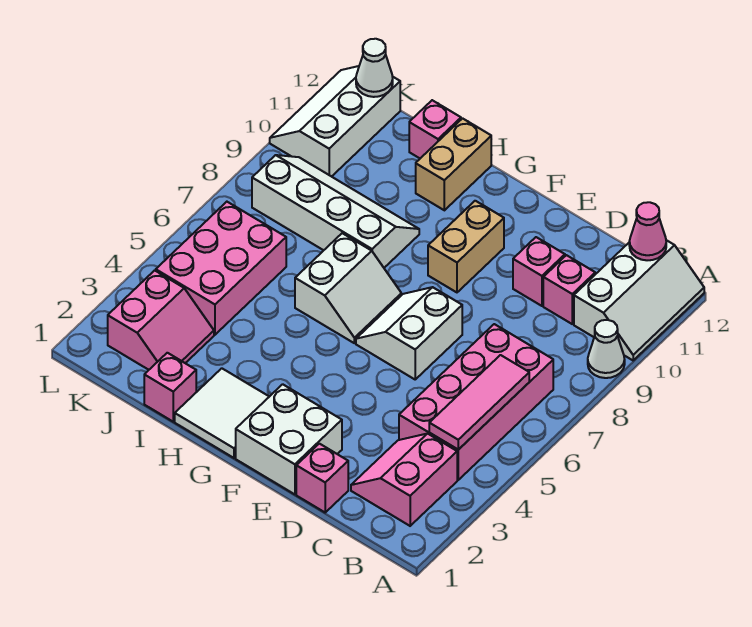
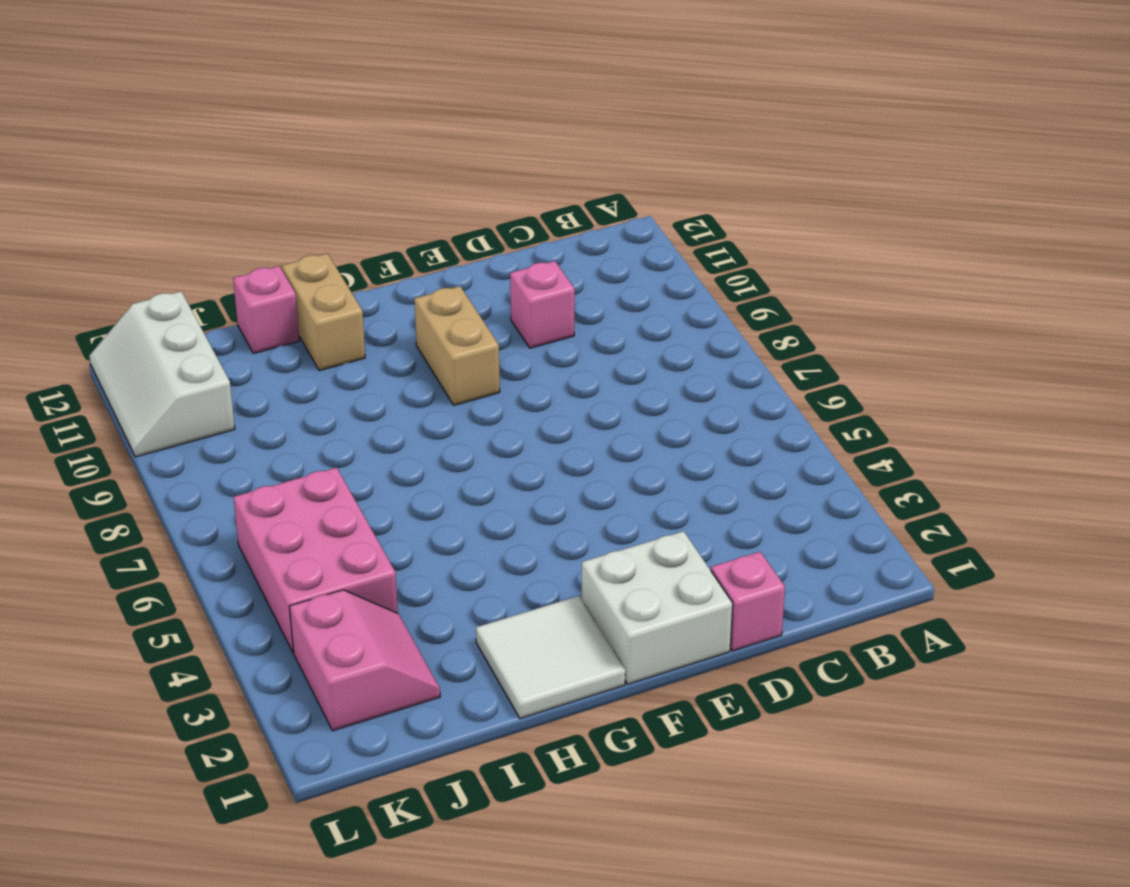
none -> white 1x1 cone [588,320,625,378]
none -> white 2x3 slope [574,240,704,360]
none -> pink 2x2 slope [351,434,457,526]

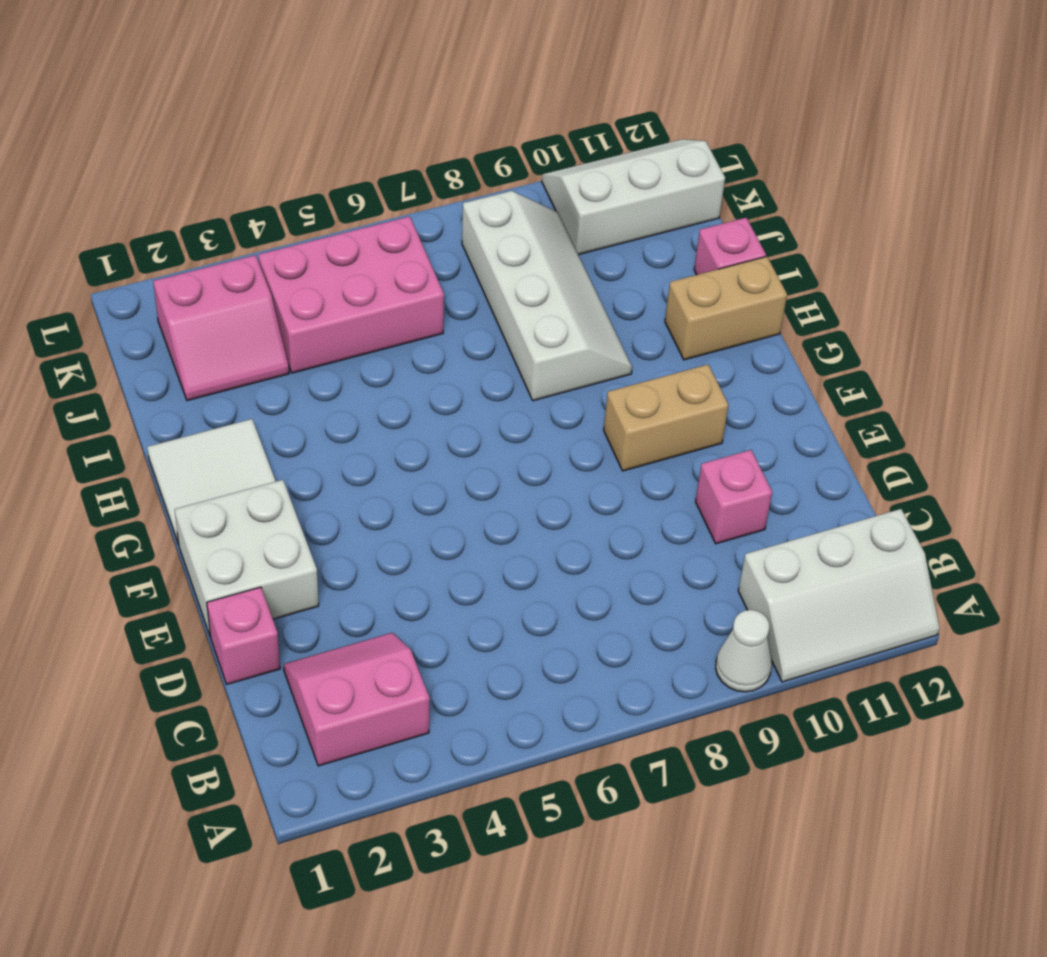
none -> pink 2x4 brick [399,324,553,480]
none -> pink 1x1 brick [543,255,595,324]
none -> white 2x2 slope [356,287,462,379]

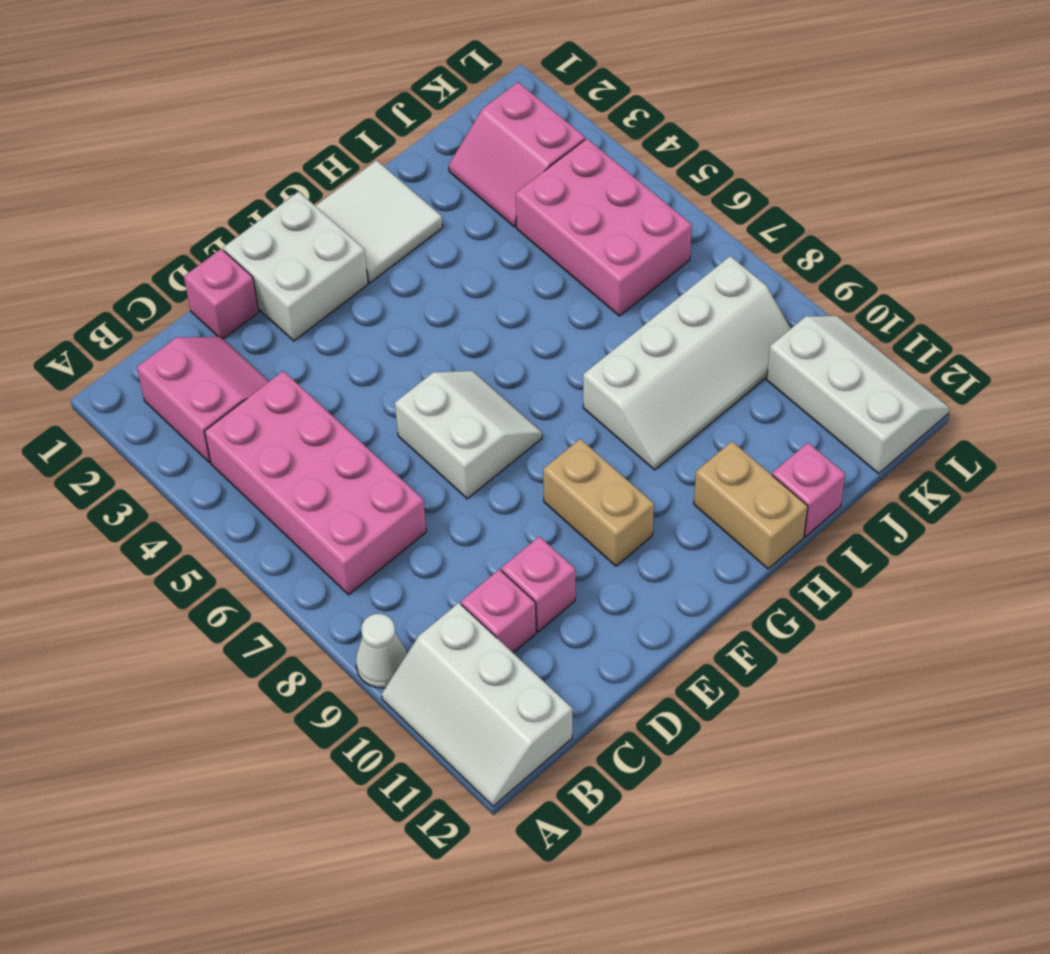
none -> white 2x2 slope [295,233,401,343]
none -> pink 1x1 brick [144,353,196,422]
none -> pink 1x3 tile [429,355,529,450]

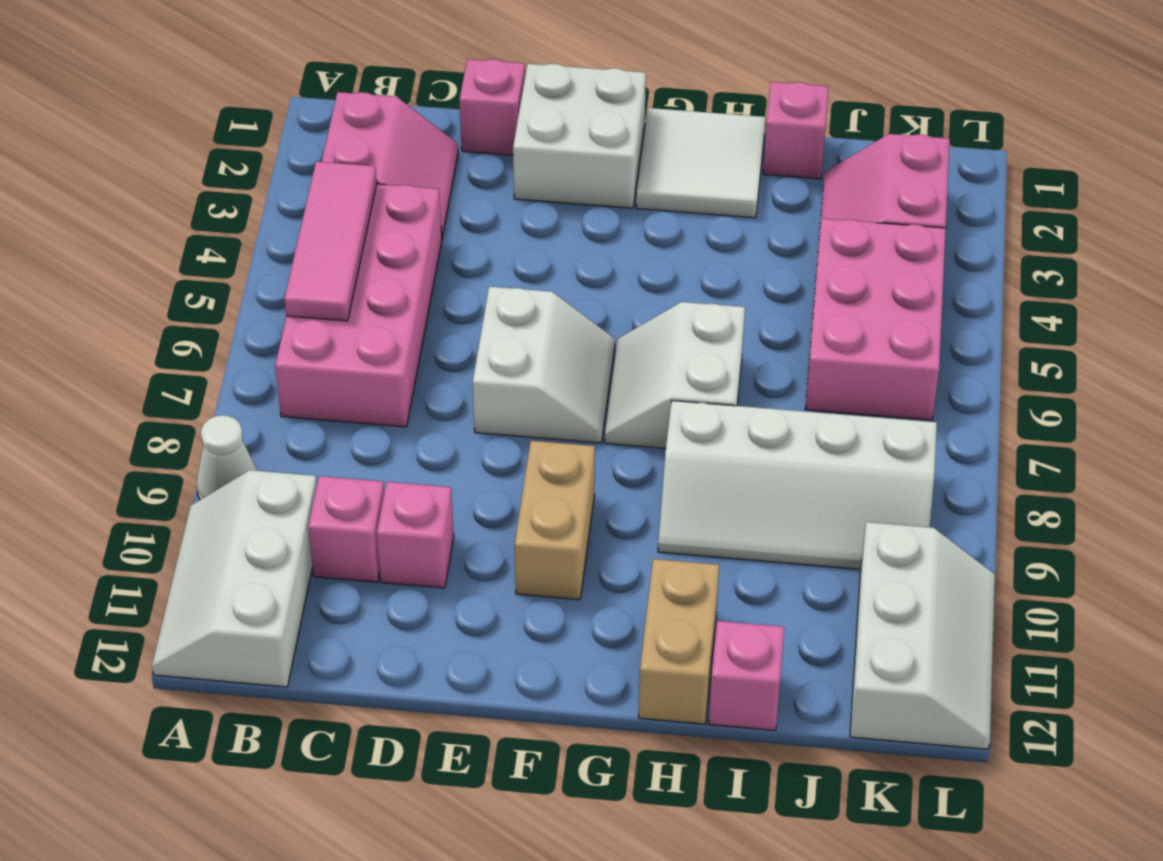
none -> pink 1x1 cone [629,202,666,260]
none -> white 1x1 cone [356,39,393,97]

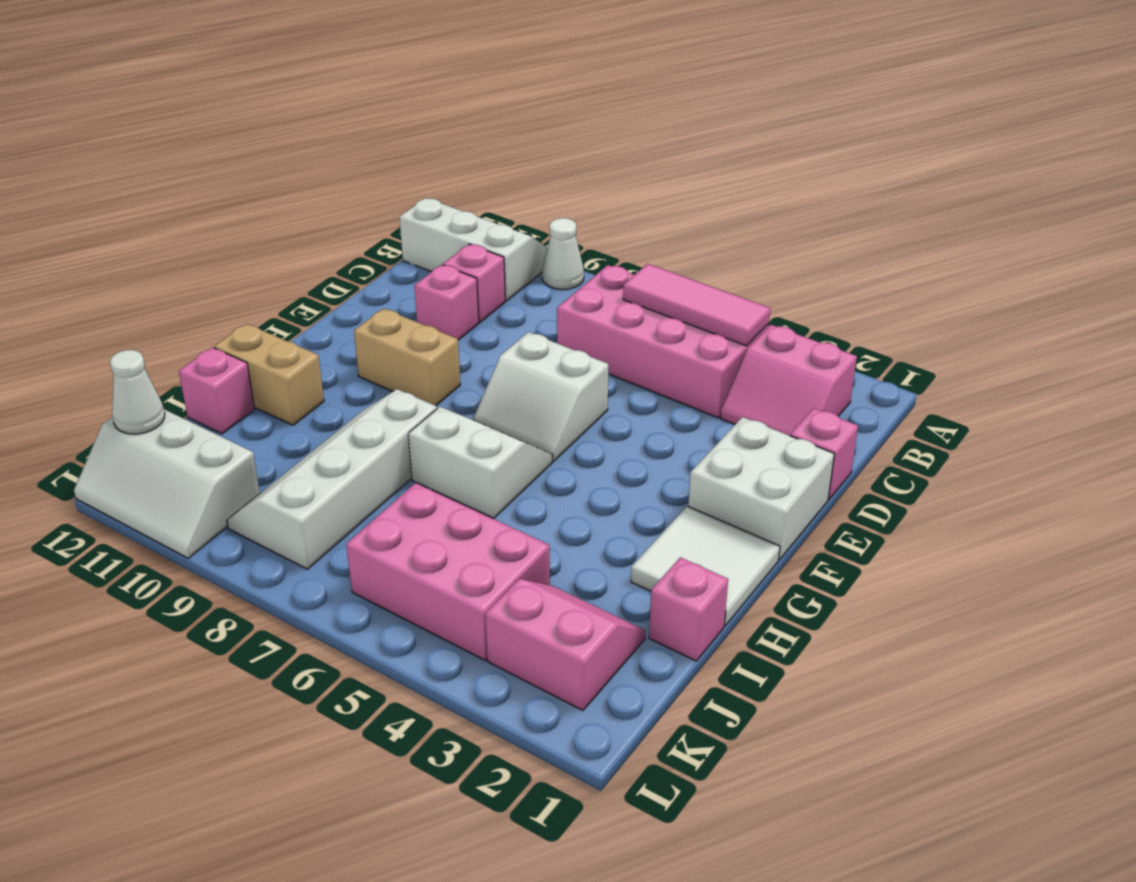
none -> pink 1x1 cone [629,202,666,260]

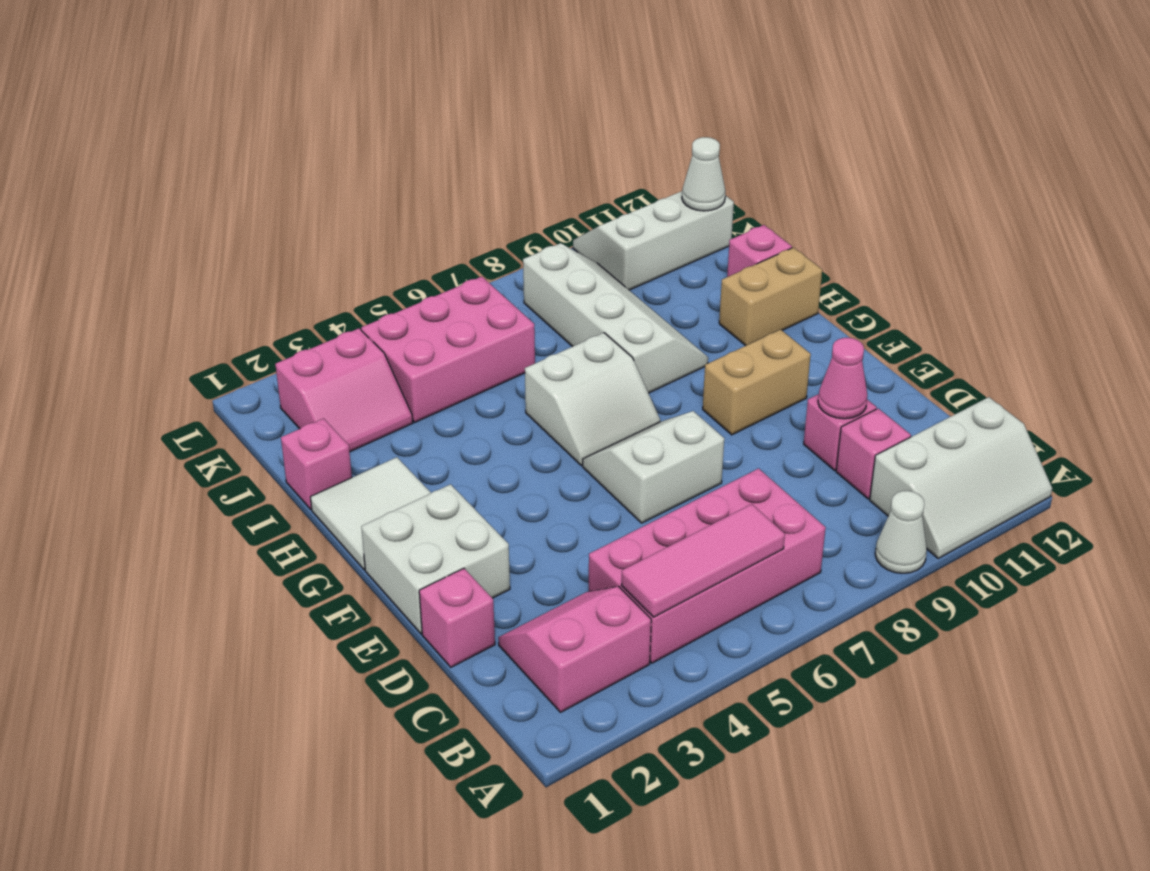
pink 1x1 cone [818,338,867,419] -> pink 1x1 cone moved to [629,202,666,260]

